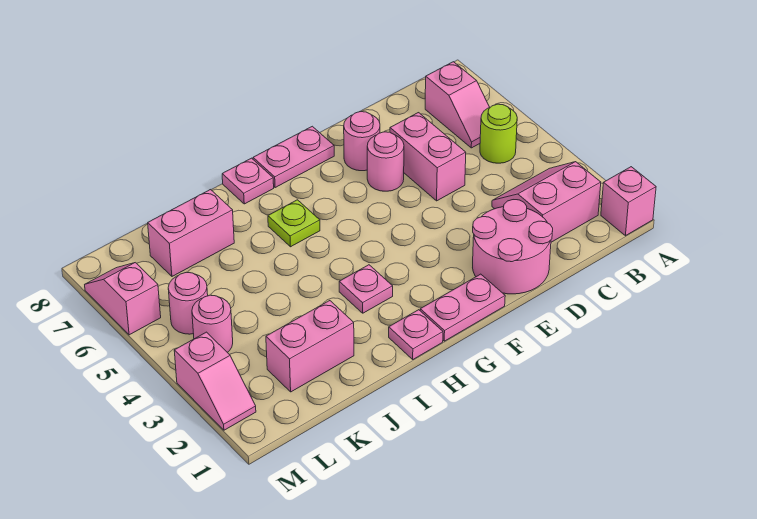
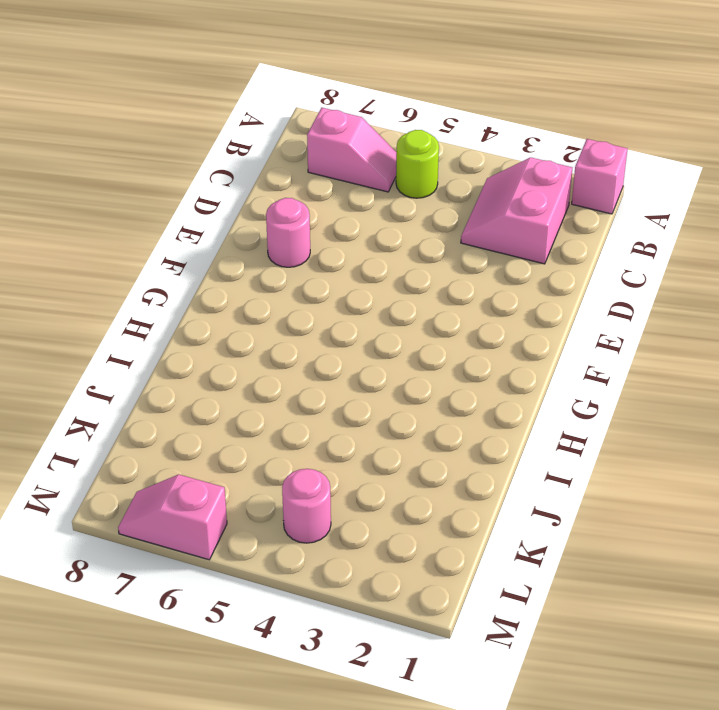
none -> pink 2x2 round brick [473,200,553,294]
none -> pink 1x2 brick [390,113,466,201]
none -> pink 1x1 round brick [367,132,404,191]

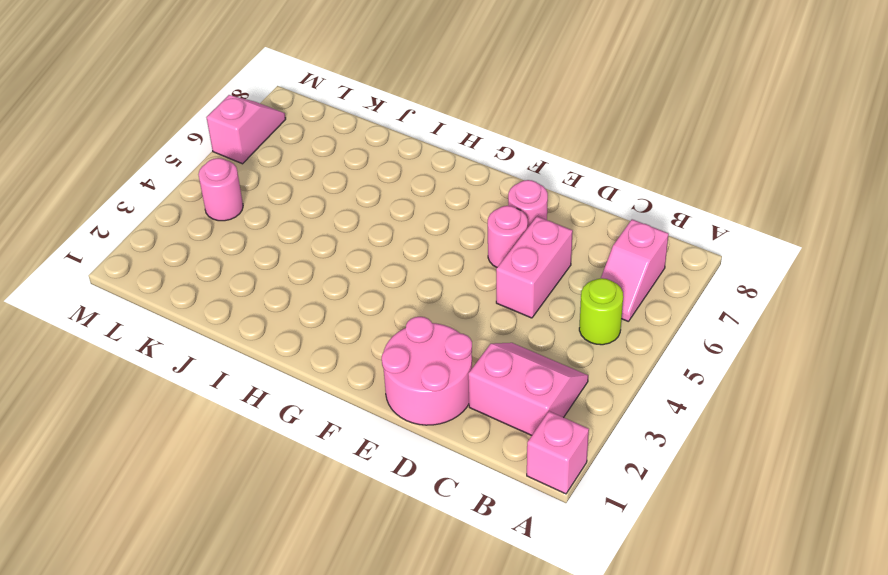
none -> pink 1x2 plate [420,274,505,341]
none -> pink 1x2 plate [253,126,334,188]
none -> pink 1x1 plate [389,310,443,359]

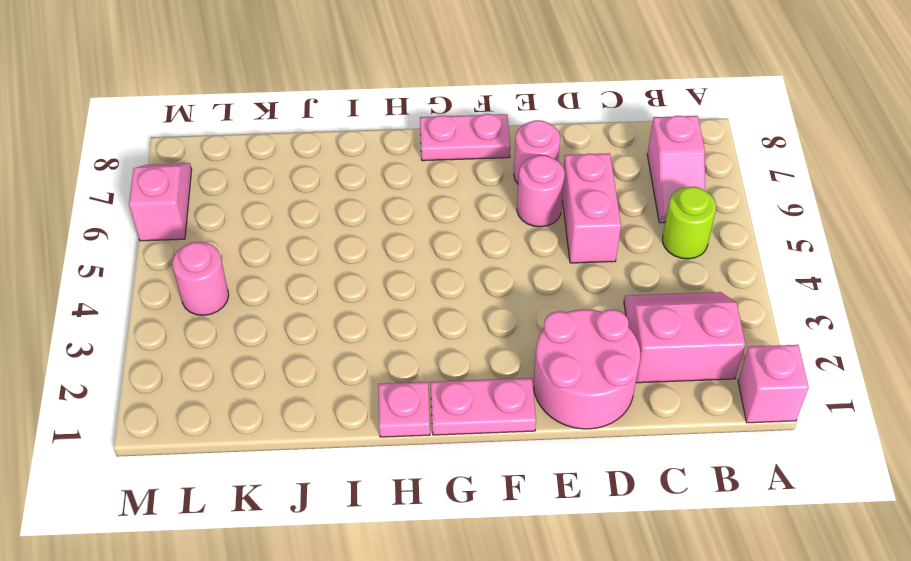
none -> pink 1x1 plate [339,265,393,313]
none -> lime 1x1 plate [268,200,320,247]
none -> pink 1x1 plate [222,158,274,204]

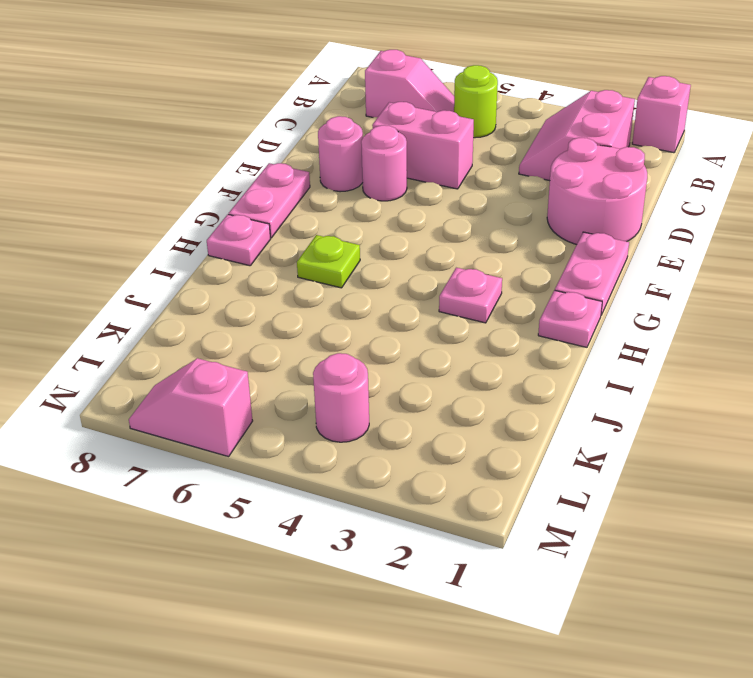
none -> pink 1x2 brick [266,301,354,392]
none -> pink 1x2 brick [148,190,234,276]
none -> pink 1x1 round brick [168,272,208,334]

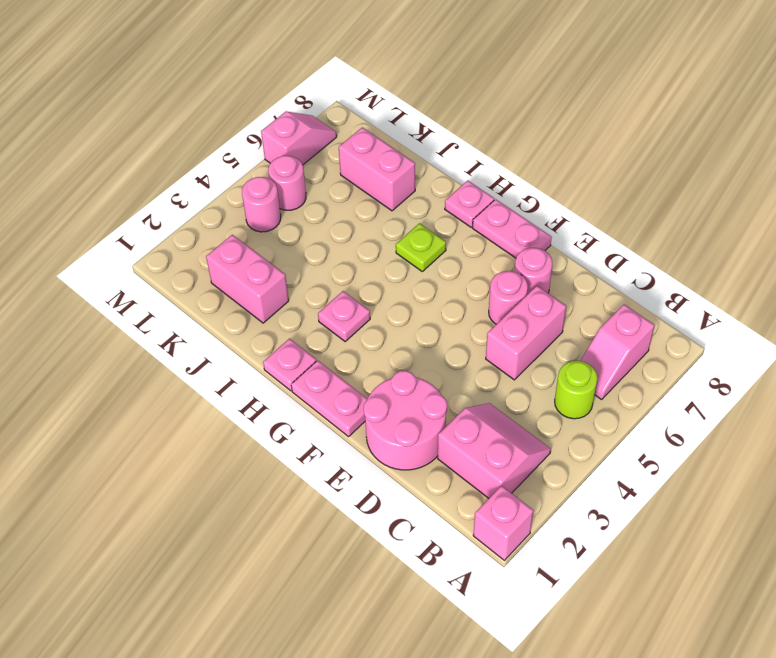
none -> pink 1x2 slope [174,332,256,430]

